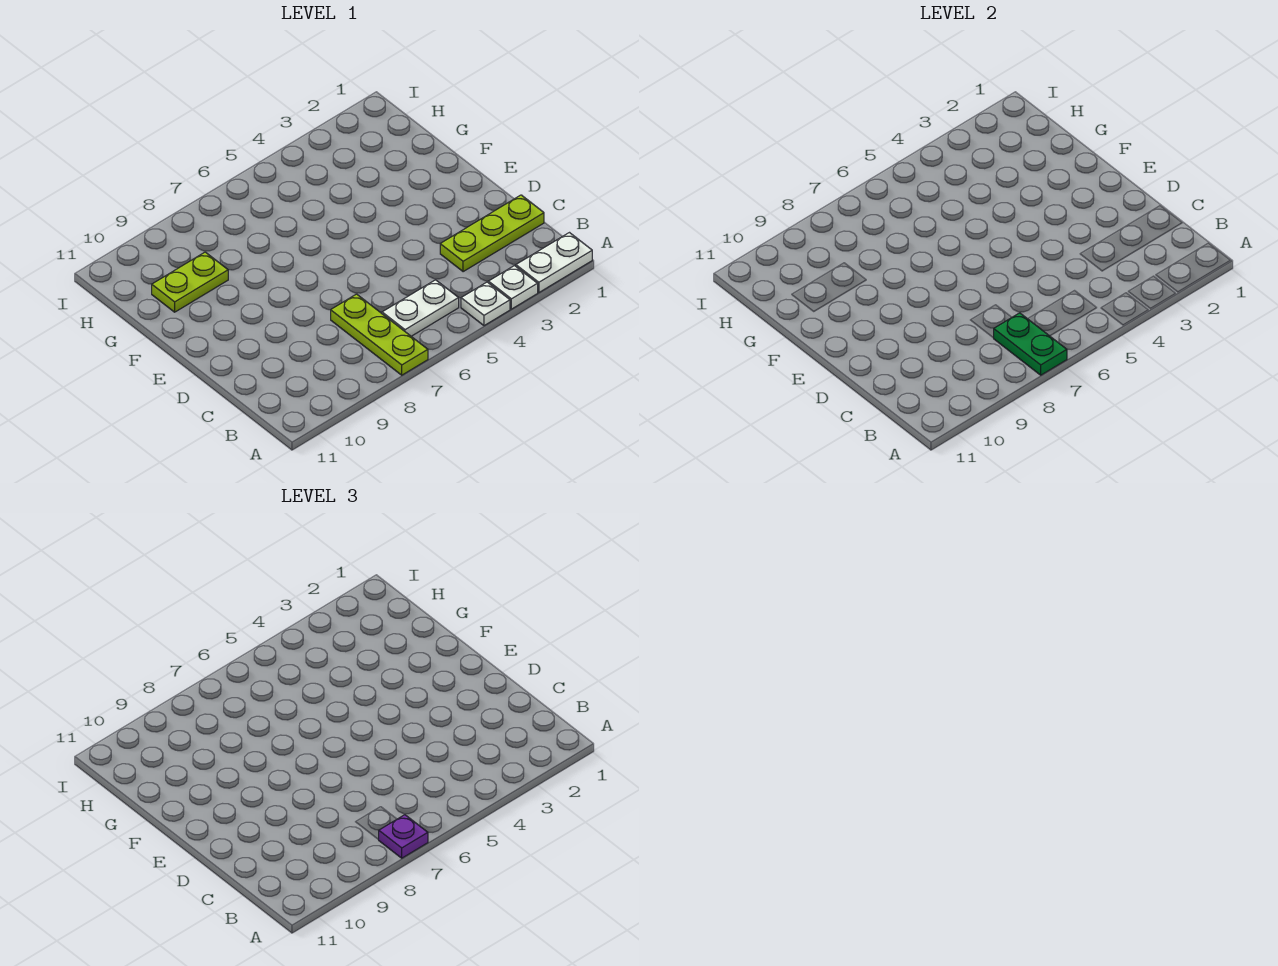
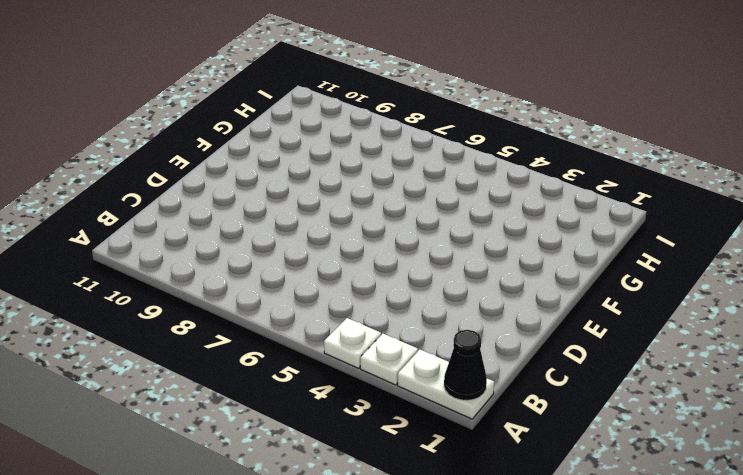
black 1x1 cone [444,330,487,401] -> none
none -> lime 1x3 plate [331,294,428,375]
none -> white 1x2 plate [382,280,459,336]

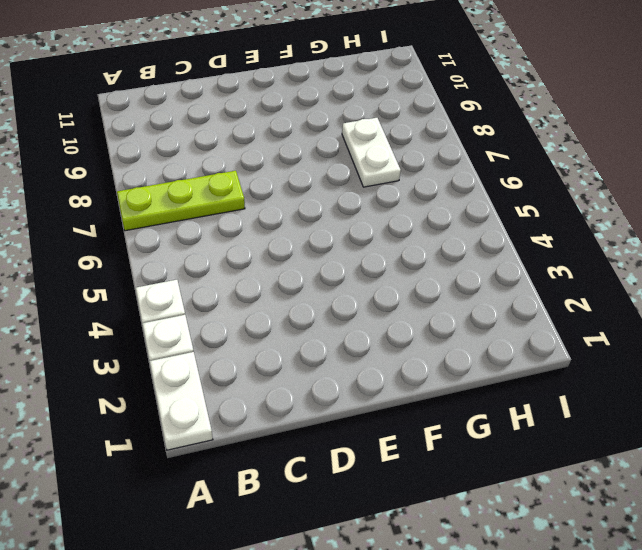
white 1x2 plate [342,118,401,187] -> white 1x2 plate moved to [382,280,459,336]
none -> lime 1x3 plate [440,195,544,272]
none -> lime 1x2 plate [152,252,228,312]

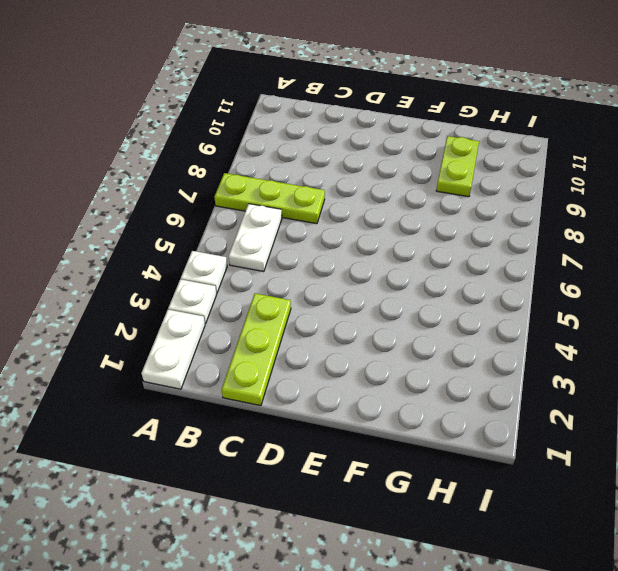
none -> green 1x2 plate [994,313,1067,375]
none -> purple 1x1 plate [379,815,428,858]

